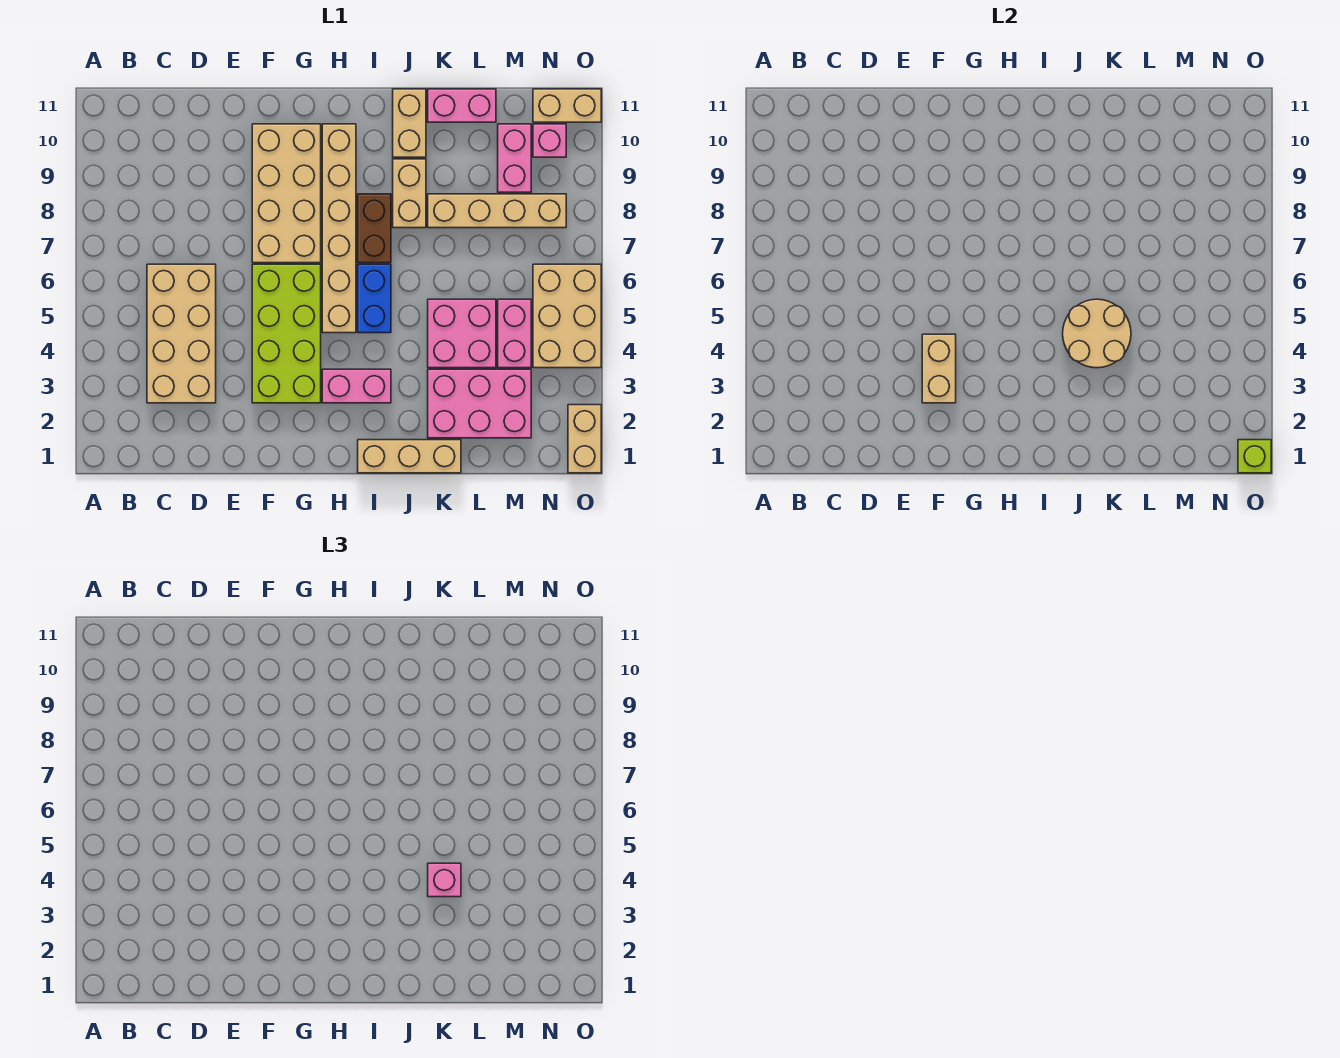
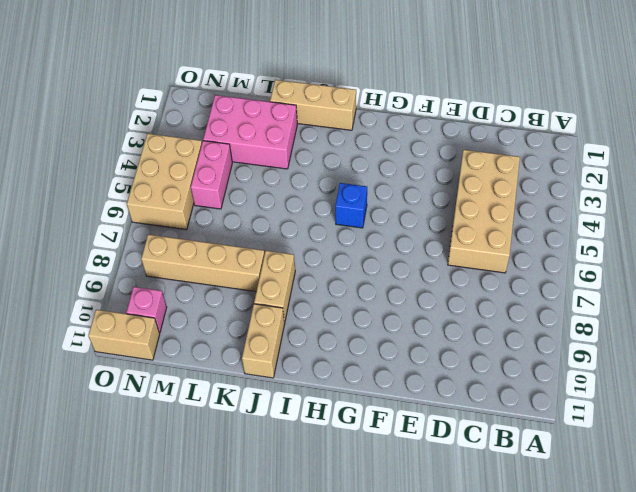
blue 1x1 brick [335,183,367,228] -> tan 1x6 brick [322,124,356,333]
none -> lime 2x4 brick [252,264,321,403]
none -> tan 2x4 brick [252,124,321,263]
none -> pink 1x2 brick [322,369,391,403]

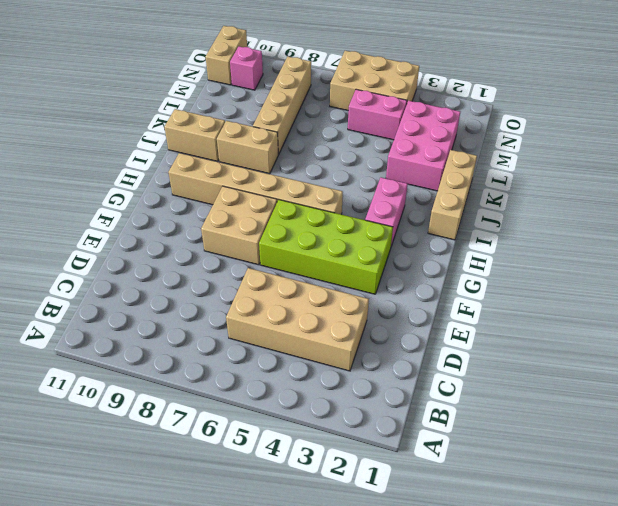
tan 2x2 brick [201,186,277,265] -> tan 2x4 brick [252,124,321,263]
none -> blue 1x2 brick [358,264,391,333]
none -> brown 1x2 brick [358,194,391,263]
none -> pink 2x2 brick [428,299,496,368]

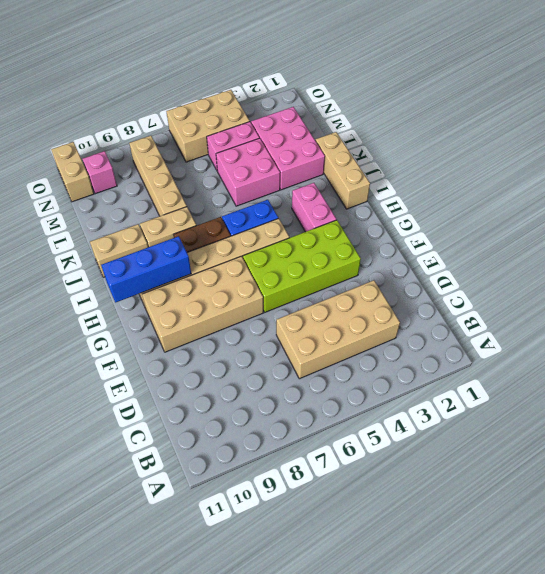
blue 1x3 brick [101,236,191,303] -> none
none -> pink 1x2 brick [428,89,496,122]
none -> pink 1x2 brick [498,124,531,192]
none -> tan 1x2 brick [568,405,601,473]

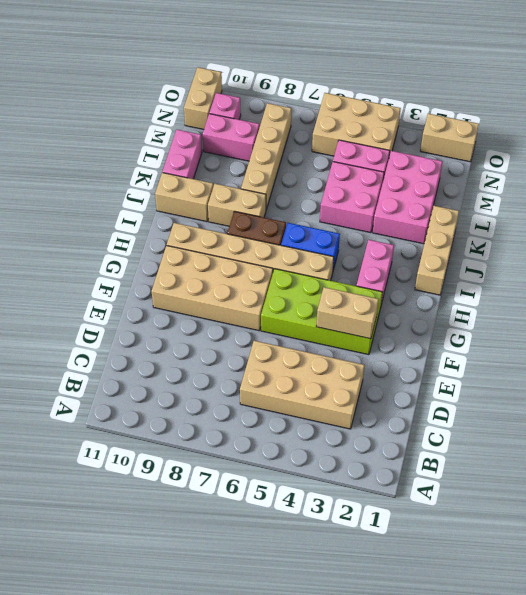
none -> tan 2x2 round brick [1063,299,1131,368]
none -> lime 1x1 brick [1238,440,1271,473]
none -> pink 1x1 brick [428,863,461,897]

